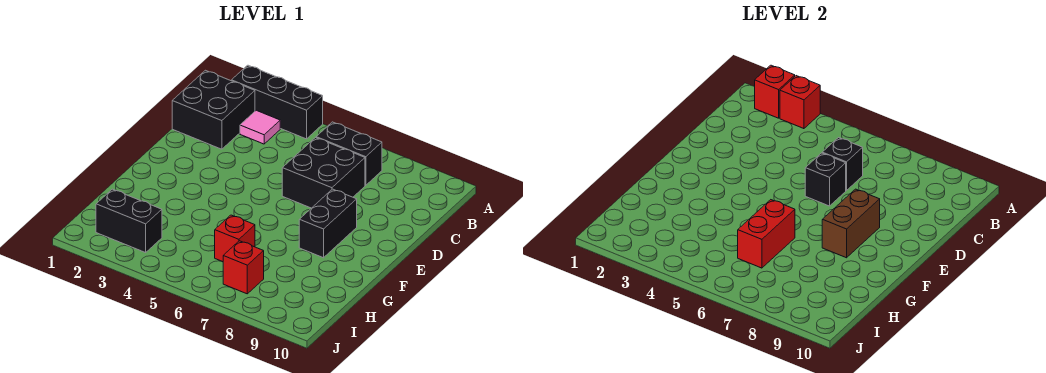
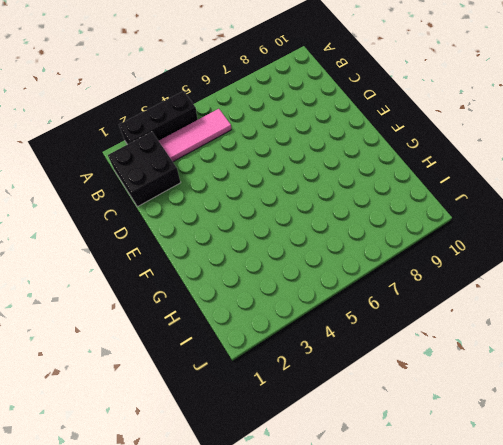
pink 1x3 tile [159,109,231,162] -> pink 1x1 tile [240,110,280,144]
none -> black 1x2 brick [316,122,382,185]
none -> black 2x2 brick [282,138,365,208]
none -> black 1x2 brick [299,189,357,258]

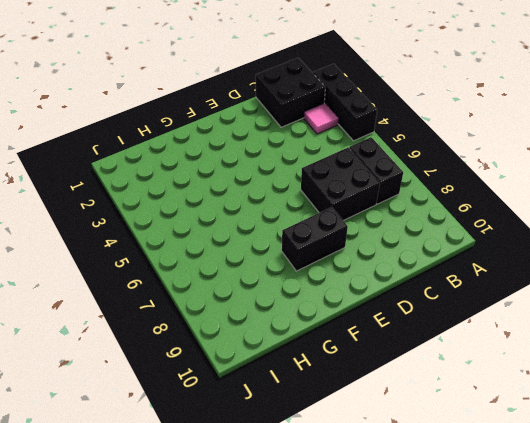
none -> red 1x1 brick [215,215,255,262]
none -> black 1x2 brick [96,189,162,253]
none -> red 1x1 brick [223,241,264,294]

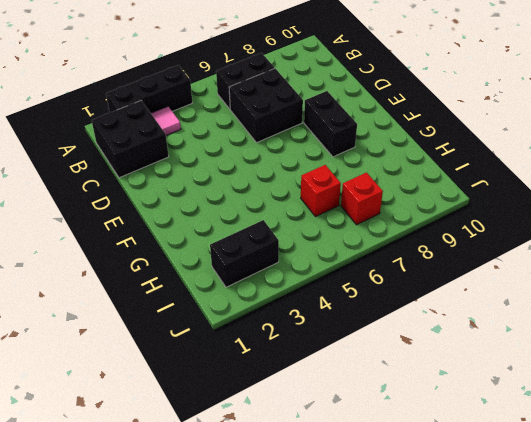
none -> red 1x1 brick [755,65,795,118]
none -> red 1x1 brick [780,76,820,129]
none -> black 1x1 brick [822,138,863,191]

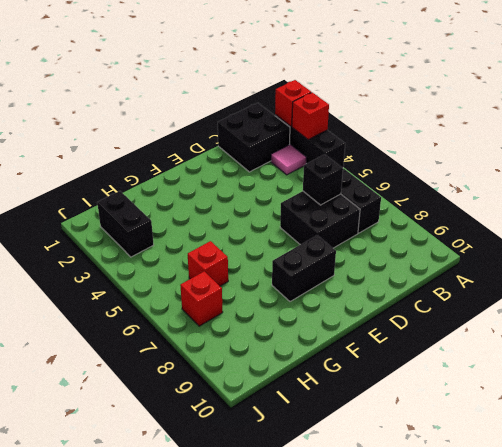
none -> black 1x1 brick [805,153,846,206]
none -> brown 1x2 brick [822,189,880,258]
none -> red 1x2 brick [738,200,795,268]

